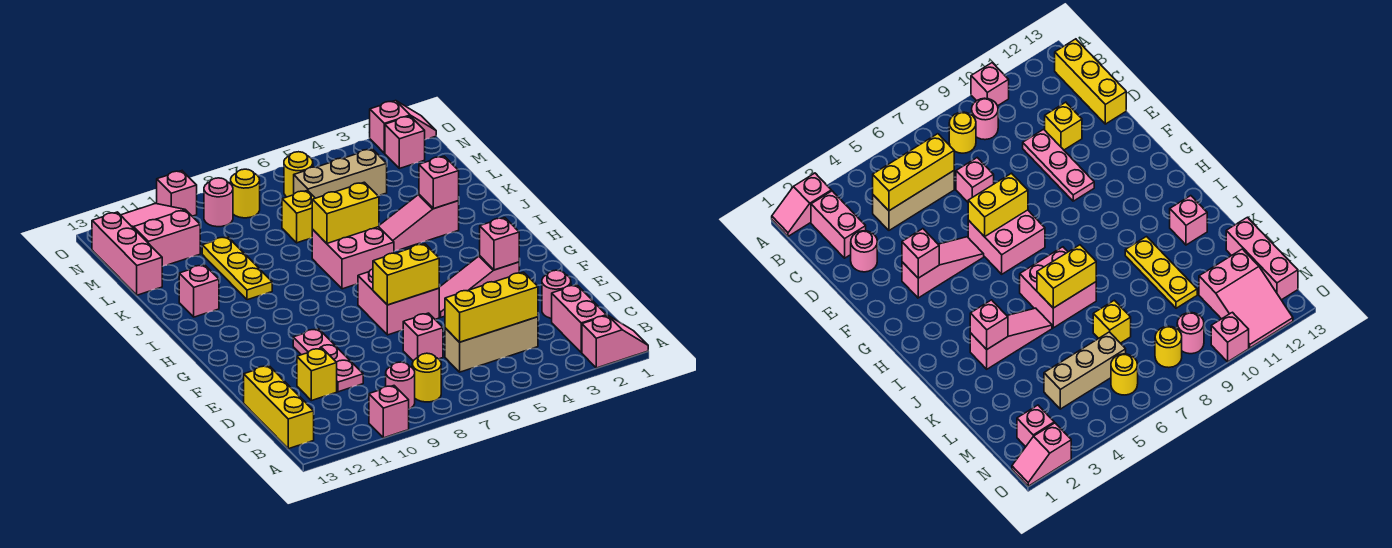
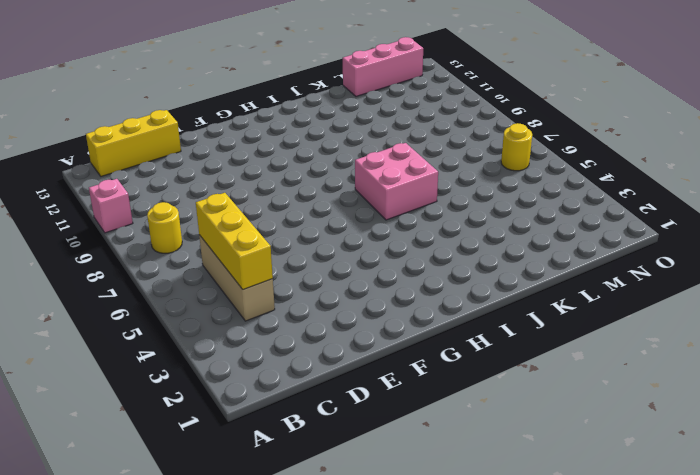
none -> pink 1x2 slope [582,315,648,368]
none -> pink 1x2 brick [552,285,607,353]
none -> pink 1x1 round brick [386,362,415,409]
none -> pink 1x1 round brick [542,270,571,318]

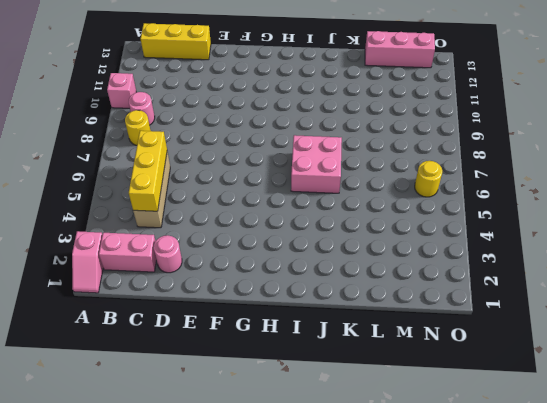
none -> pink 1x1 brick [403,313,443,361]
none -> pink 1x3 plate [293,329,363,392]
none -> yellow 1x1 brick [297,348,337,401]
none -> pink 1x3 slope [439,256,519,317]

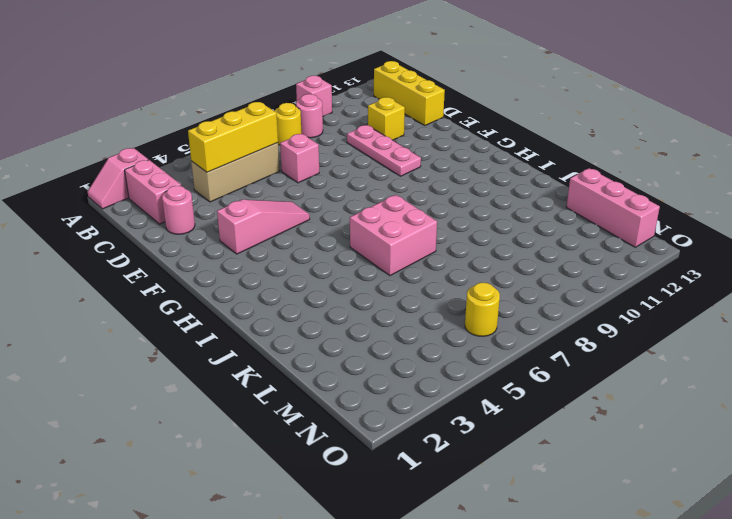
none -> pink 2x2 brick [358,269,439,335]
none -> pink 1x3 slope [379,195,459,251]
none -> yellow 1x3 plate [202,237,272,300]
none -> pink 1x1 brick [179,265,219,317]

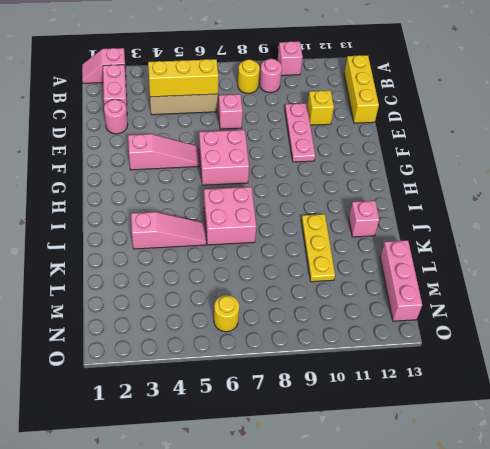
none -> yellow 1x1 brick [282,190,315,243]
none -> tan 1x3 brick [294,149,387,198]
none -> pink 2x3 slope [121,204,200,267]
none -> pink 1x1 brick [385,116,425,168]

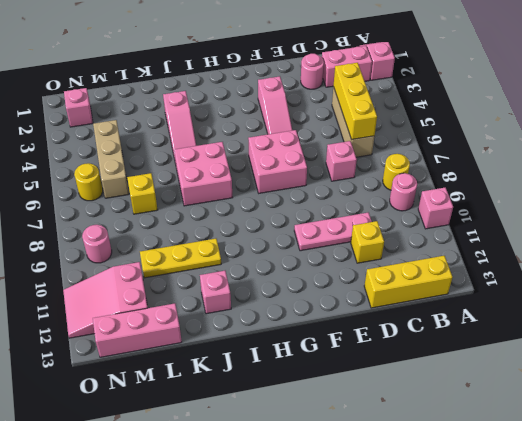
none -> yellow 1x1 round brick [231,169,260,218]
none -> pink 1x2 slope [370,101,436,153]
none -> pink 1x1 brick [157,171,197,216]
none -> pink 1x1 brick [480,218,519,270]

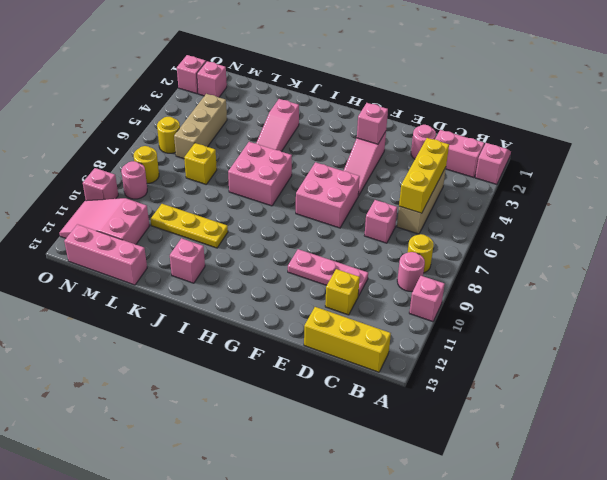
none -> yellow 1x2 brick [373,244,439,305]
none -> pink 1x1 brick [419,156,459,209]
none -> yellow 1x2 brick [312,182,379,243]

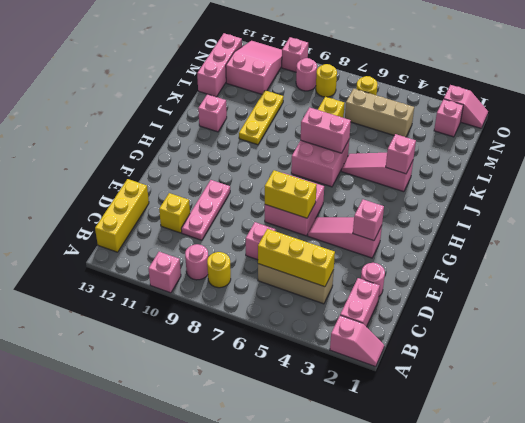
pink 1x2 brick [301,107,351,153] -> yellow 1x2 brick [312,182,379,243]

